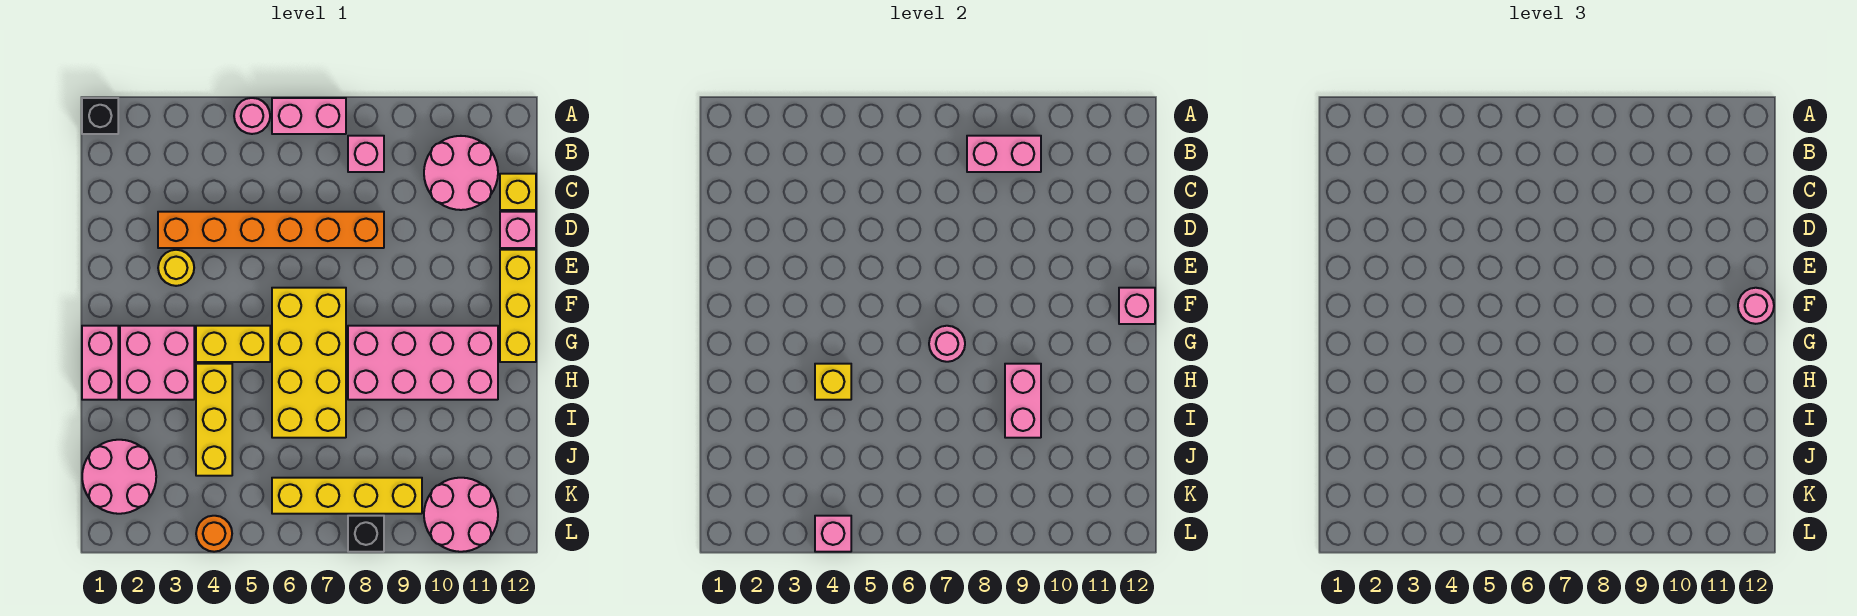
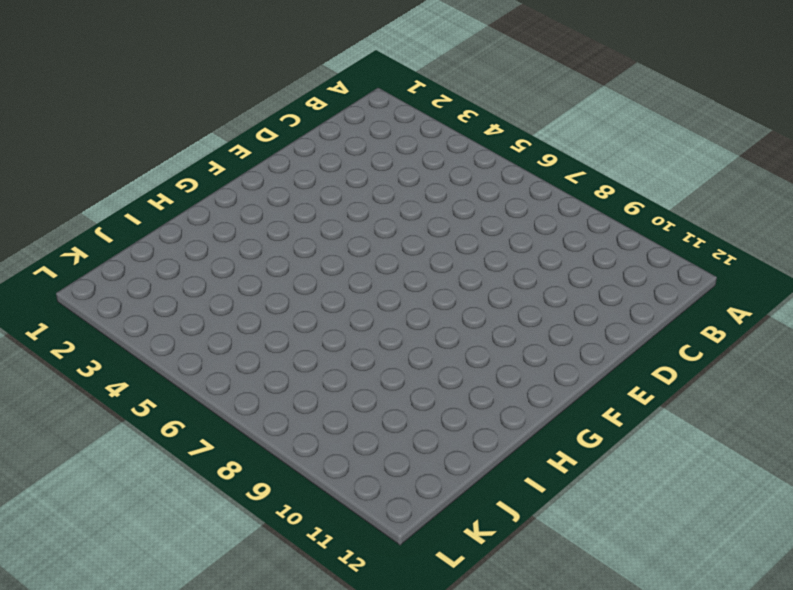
none -> black 1x1 brick [82,98,118,134]
none -> pink 1x1 round brick [234,98,270,134]
none -> pink 1x2 brick [272,98,346,134]

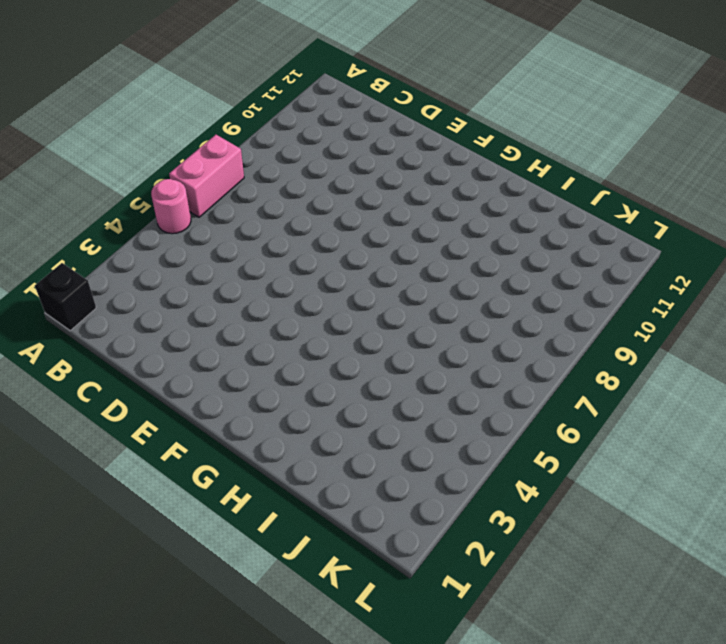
none -> pink 1x1 brick [348,136,384,172]
none -> pink 2x2 round brick [424,136,498,210]
none -> yellow 1x1 brick [500,174,536,210]

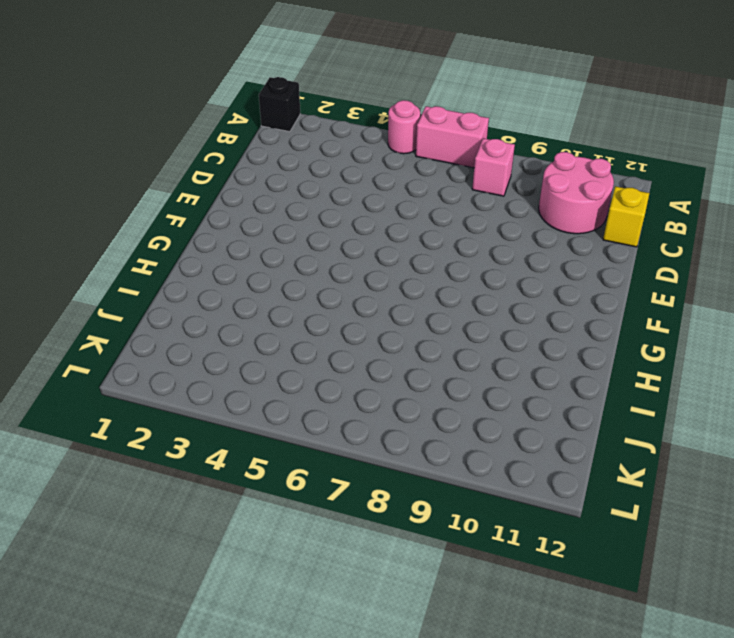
none -> orange 1x6 brick [158,212,384,248]
none -> pink 1x1 brick [500,212,536,248]
none -> yellow 1x1 round brick [158,250,194,286]

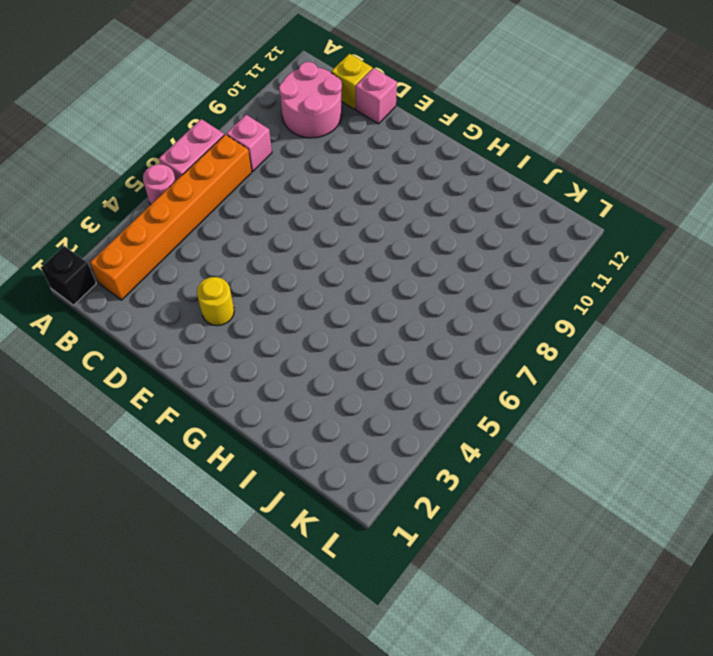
orange 1x6 brick [90,135,252,300] -> orange 1x6 brick moved to [158,212,384,248]
none -> yellow 1x3 brick [500,250,536,362]
none -> yellow 2x4 brick [272,288,346,438]
none -> pink 1x2 brick [82,326,118,400]

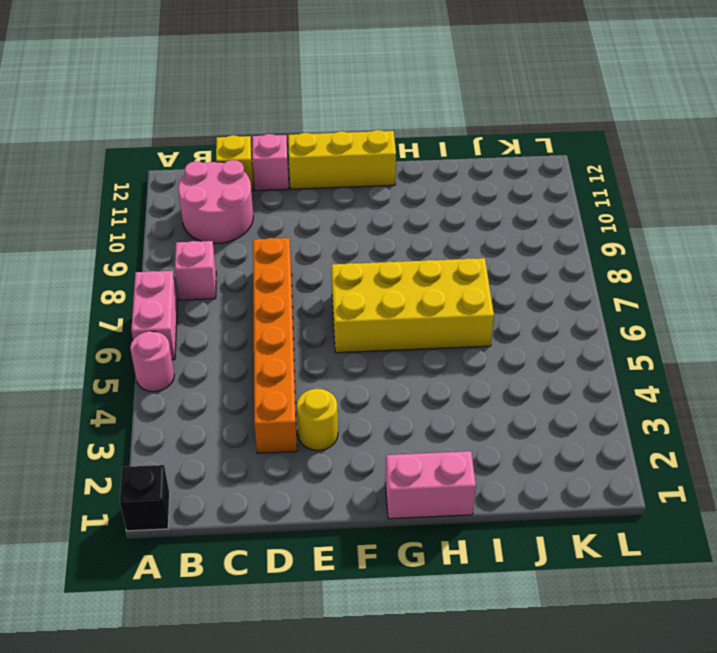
none -> pink 2x2 brick [120,326,194,400]
none -> yellow 1x2 brick [196,326,270,362]
none -> pink 2x4 brick [348,326,498,400]

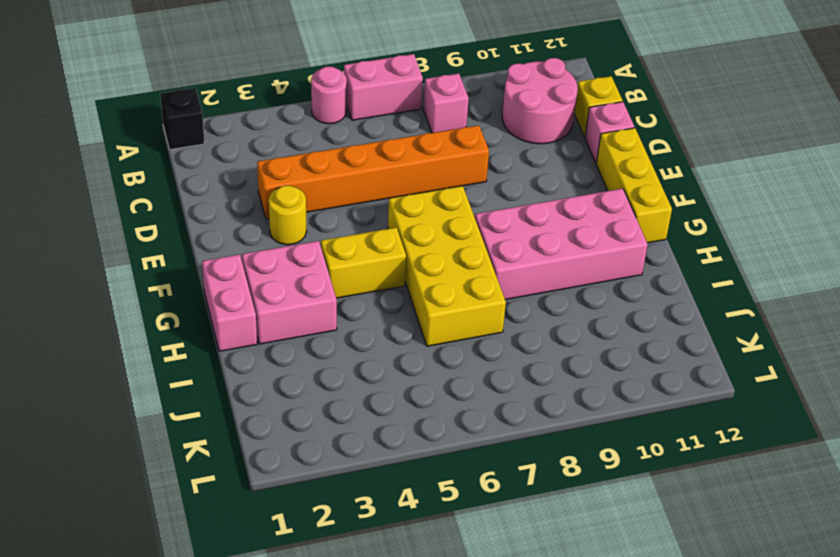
none -> yellow 1x3 brick [196,364,232,476]
none -> pink 2x2 round brick [82,440,156,514]
none -> yellow 1x4 brick [272,478,422,514]

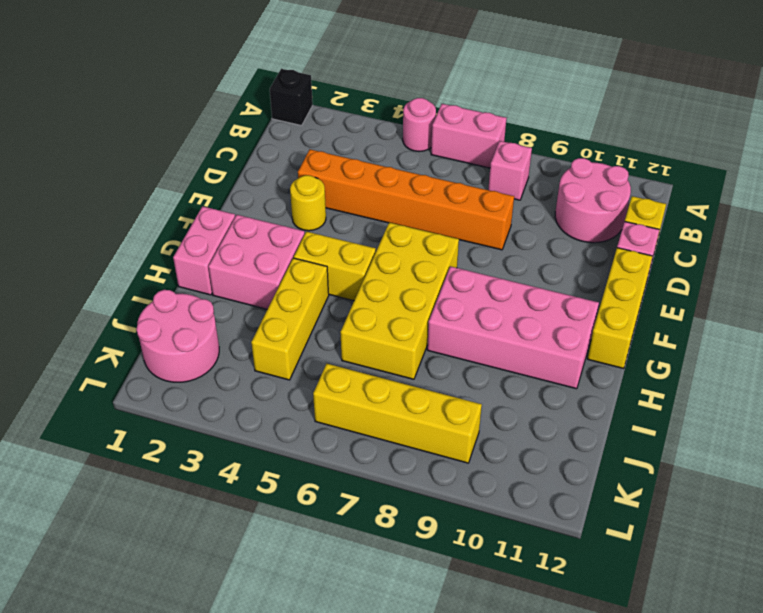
none -> pink 2x2 round brick [424,478,498,552]
none -> orange 1x1 round brick [196,516,232,552]
none -> black 1x1 brick [348,516,384,552]

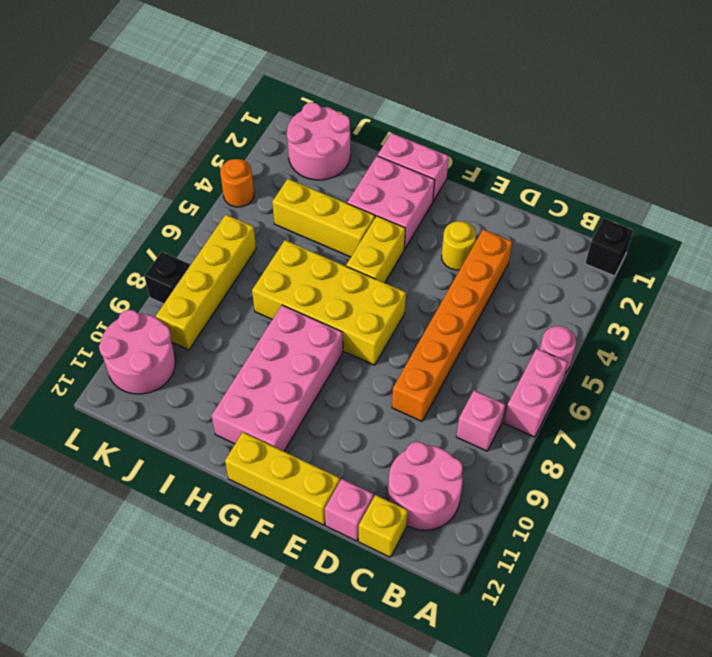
none -> pink 1x2 brick [967,136,1041,172]
none -> pink 1x1 brick [1119,288,1155,324]
none -> pink 1x1 round brick [929,326,965,362]

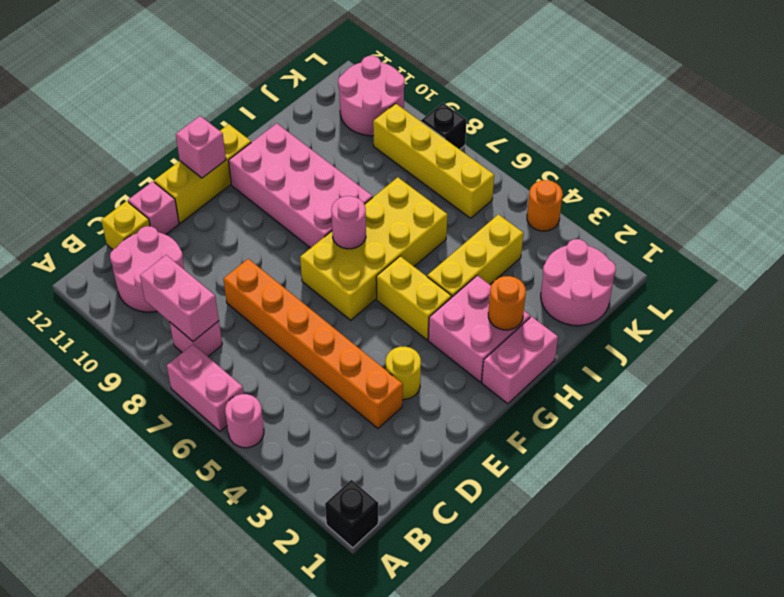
orange 1x1 round brick [488,276,526,330] -> none
none -> yellow 1x1 brick [815,364,851,400]
none -> pink 1x2 brick [1005,364,1041,438]
none -> pink 1x1 brick [815,516,851,552]

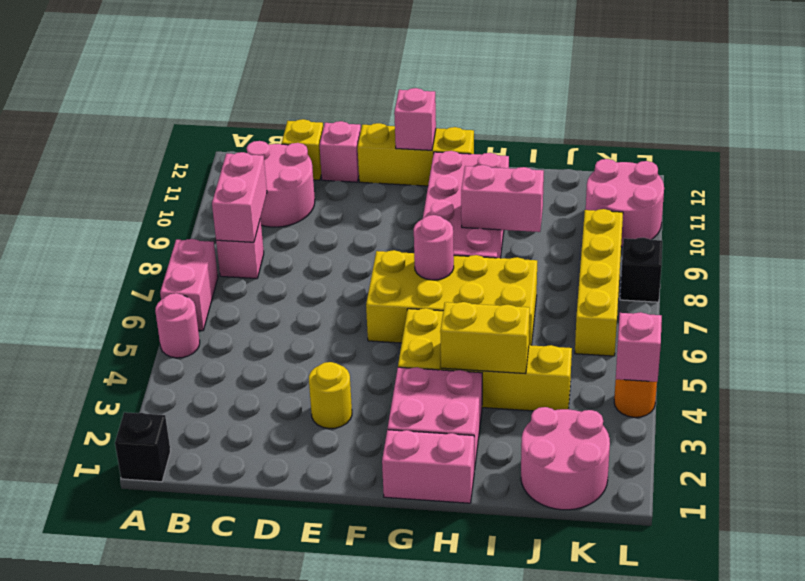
yellow 1x2 brick [440,302,530,374] -> yellow 1x1 brick [815,364,851,400]
none -> orange 1x6 brick [158,212,384,248]
none -> pink 1x1 round brick [1738,288,1774,324]

